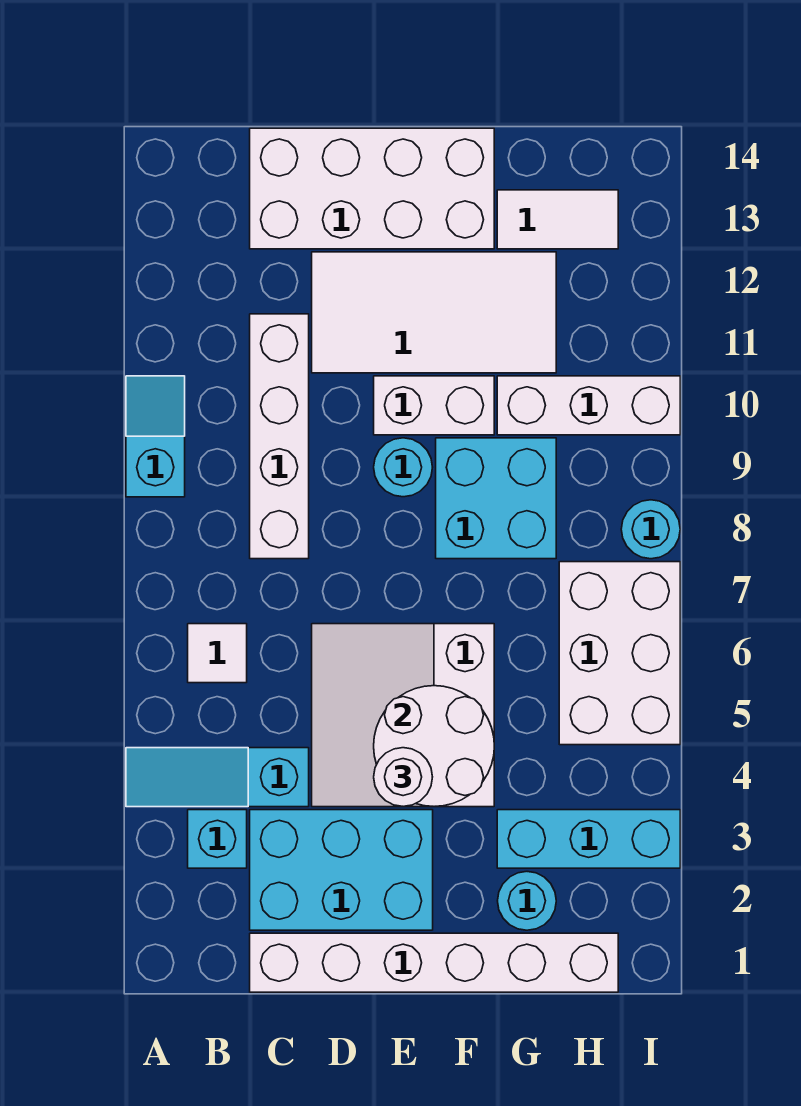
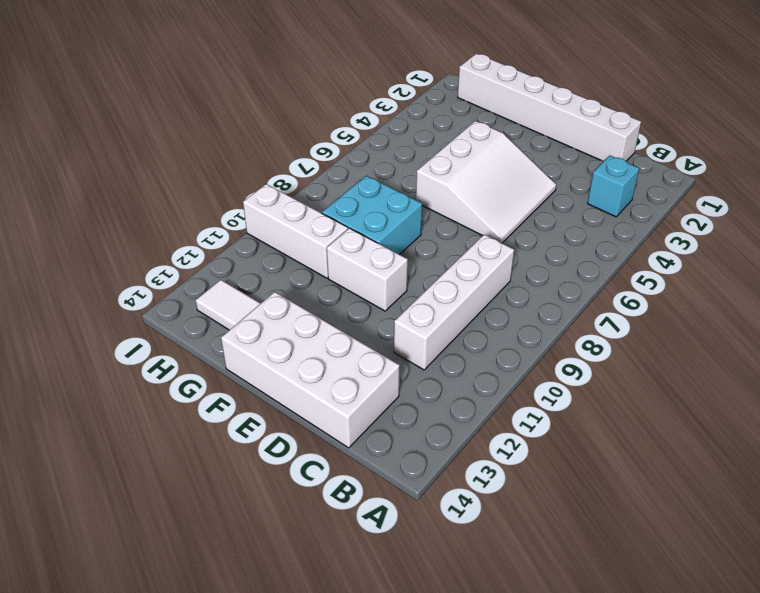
none -> cyan 1x3 slope [126,748,309,807]
none -> cyan 1x2 slope [126,376,185,497]
none -> white 1x1 tile [188,624,247,683]

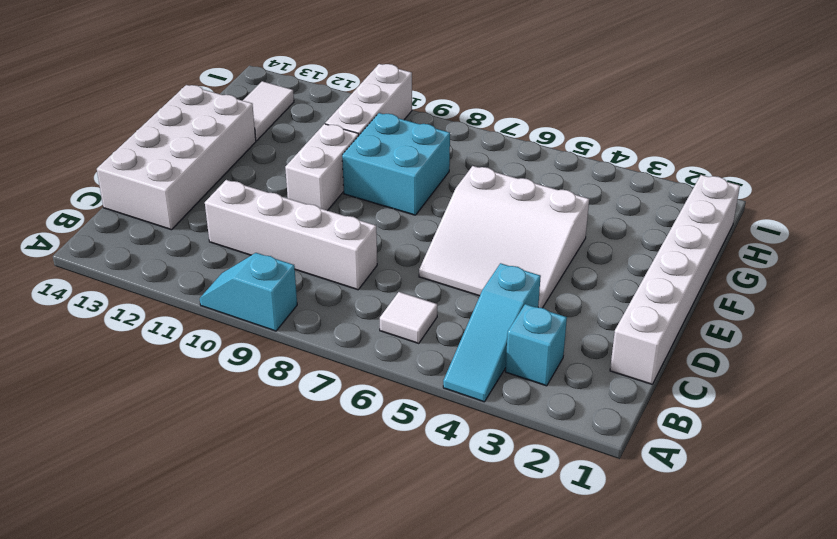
none -> cyan 2x3 brick [250,810,433,930]
none -> white 2x4 tile [312,252,556,373]
none -> cyan 1x1 round brick [374,438,433,497]

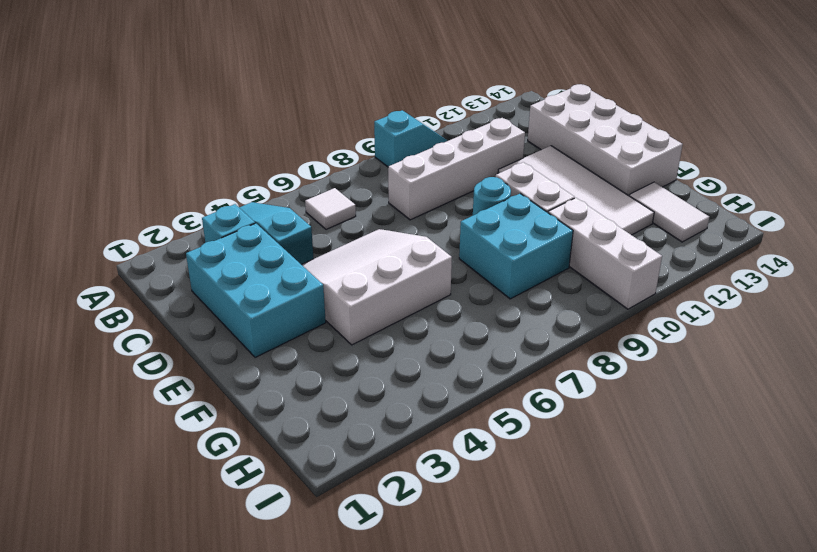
none -> white 1x6 brick [250,933,618,992]
none -> cyan 1x1 round brick [498,872,556,930]
none -> cyan 1x3 brick [497,810,680,868]

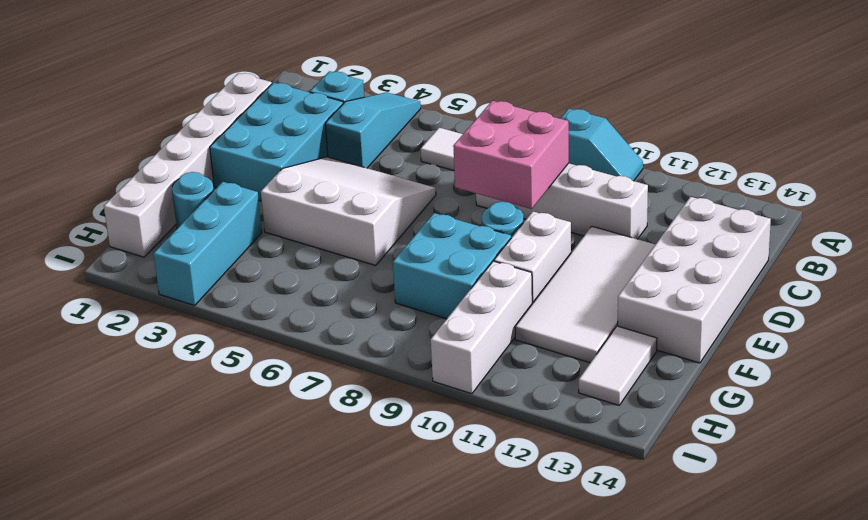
pink 2x2 brick [453,101,569,209] -> none
none -> white 2x3 brick [559,562,680,745]
none -> cyan 1x1 round brick [621,500,680,559]
none -> white 2x2 round brick [374,686,494,807]

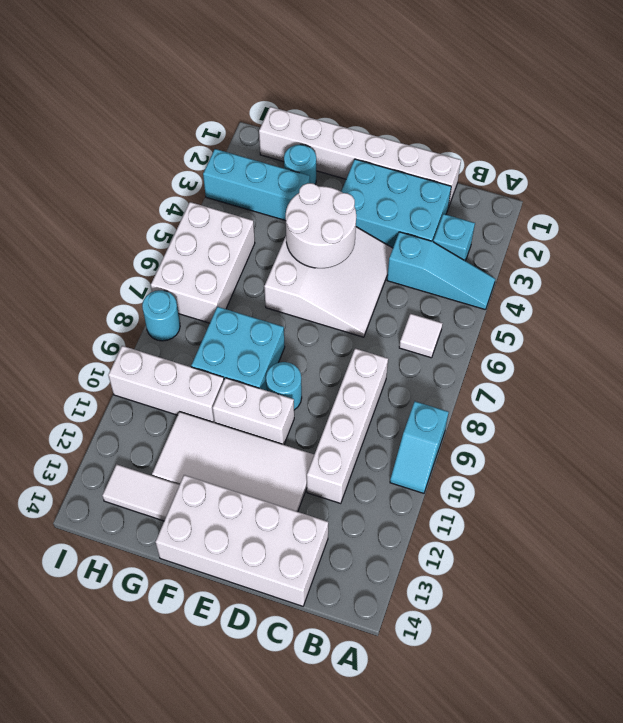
none -> white 1x1 round brick [374,748,432,807]

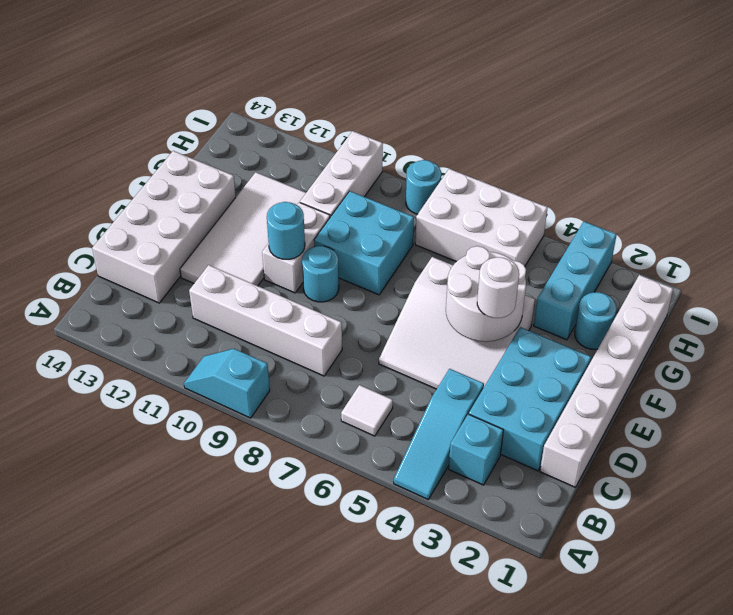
cyan 1x1 round brick [267,202,305,259] -> none
none -> white 1x2 tile [497,190,618,249]

